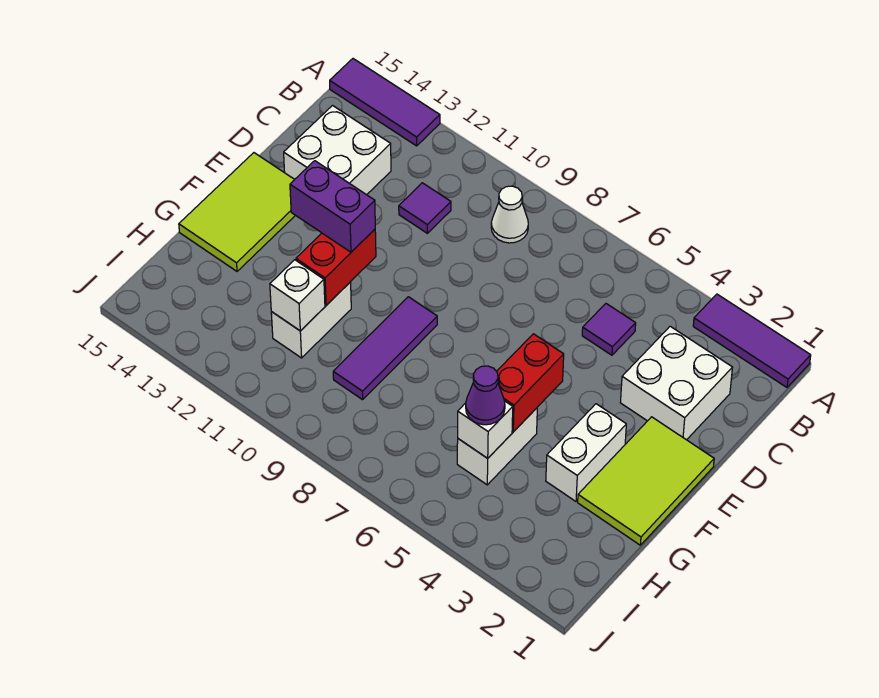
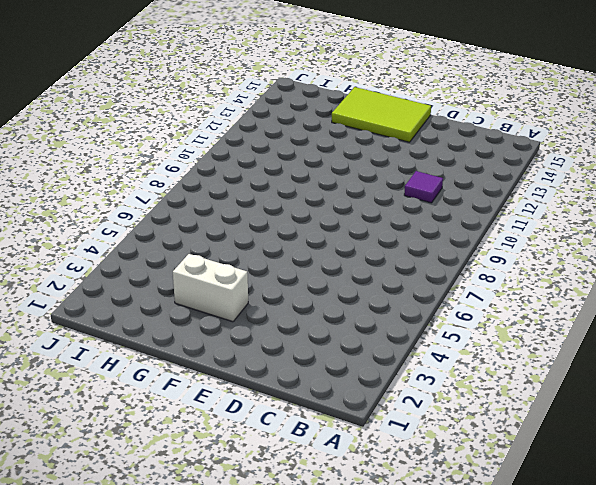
none -> purple 1x3 tile [693,294,811,387]
none -> purple 1x3 tile [330,59,440,146]
none -> white 1x1 cone [491,186,528,243]

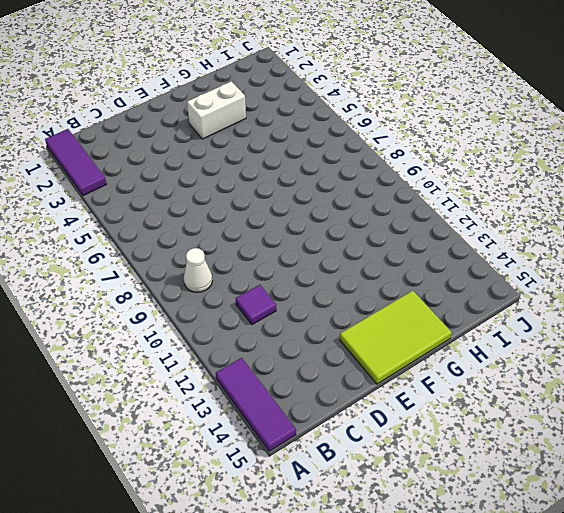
none -> white 2x2 brick [620,326,733,440]
none -> purple 1x1 tile [582,304,636,355]
none -> white 2x2 brick [284,106,391,195]

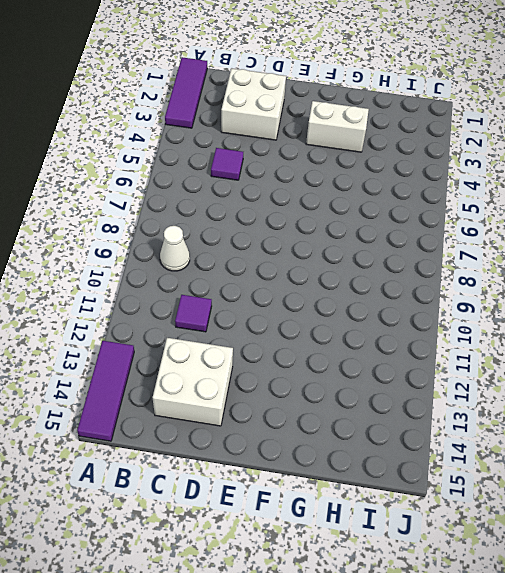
none -> lime 2x3 tile [578,417,714,545]
none -> lime 2x3 tile [179,153,295,271]
none -> purple 1x3 tile [333,297,437,400]

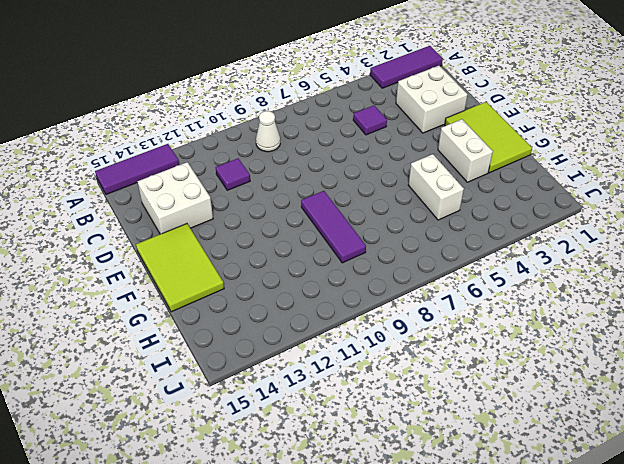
none -> white 1x2 brick [271,282,351,358]
none -> red 1x2 brick [497,334,564,432]
none -> red 1x2 brick [296,229,376,305]

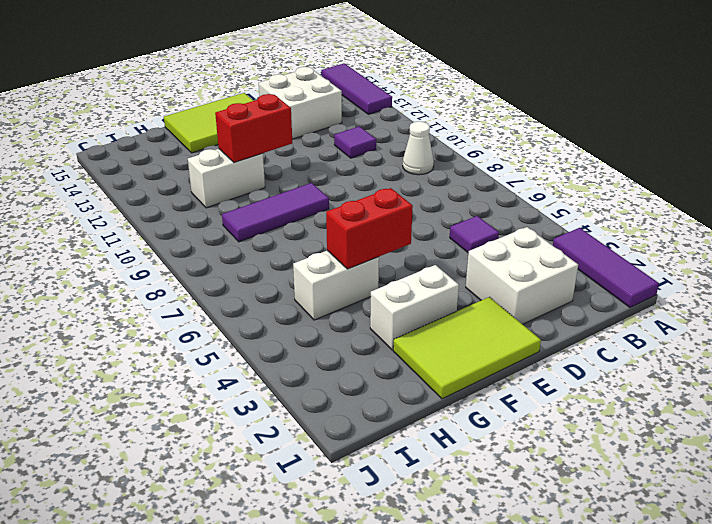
none -> white 1x1 brick [458,401,513,458]
none -> white 1x1 brick [270,260,325,331]
none -> purple 1x2 brick [290,161,375,252]

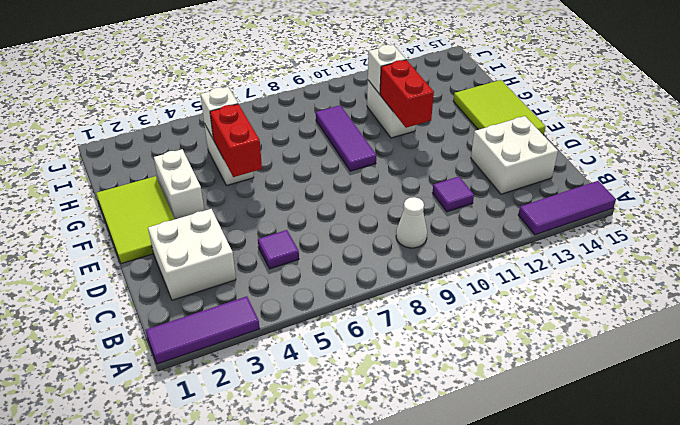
none -> purple 1x2 brick [290,161,375,252]
none -> purple 1x1 cone [466,366,505,425]

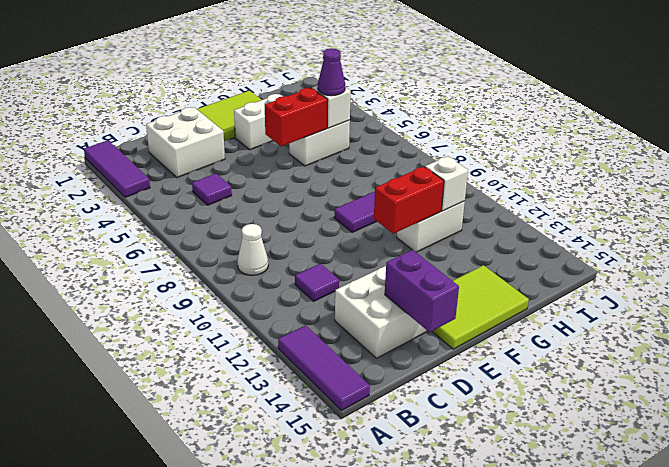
purple 1x2 brick [385,250,459,332] -> purple 1x2 brick moved to [290,161,375,252]

